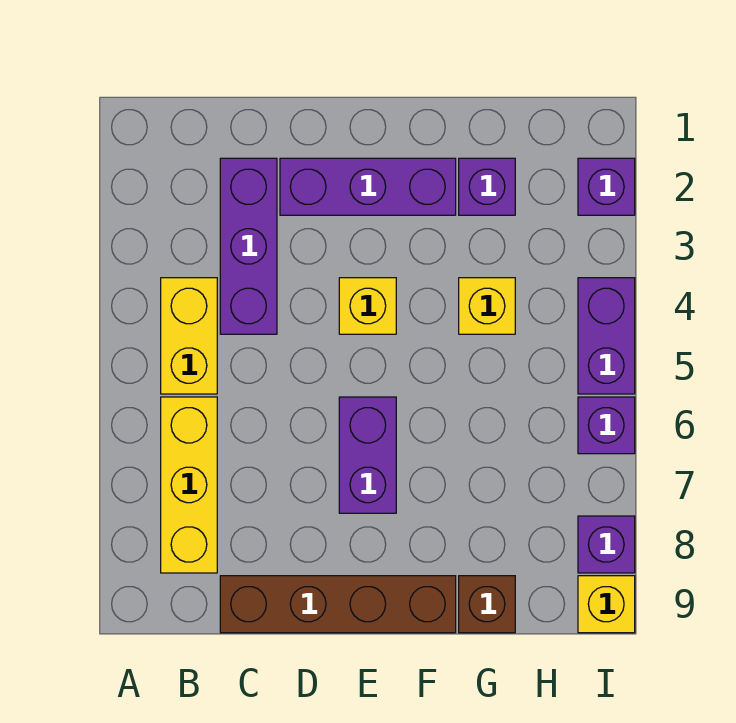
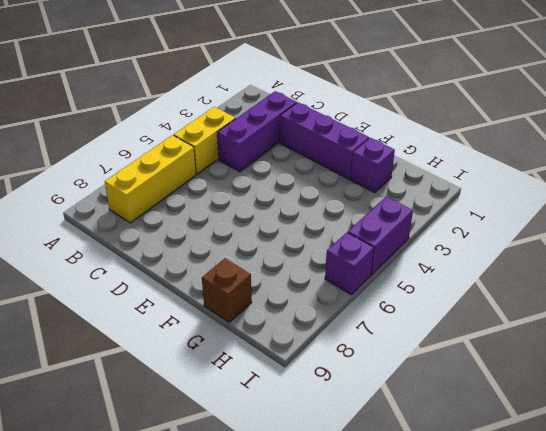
none -> brown 1x4 brick [220,576,456,633]
none -> yellow 1x1 brick [339,278,396,334]
none -> purple 1x2 brick [339,397,396,513]

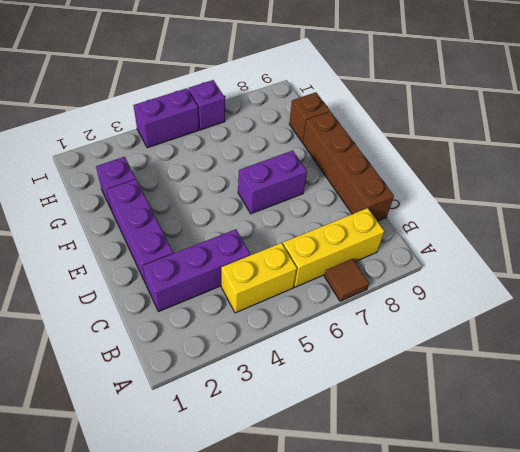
brown 1x1 tile [324,259,369,301] -> none
none -> yellow 1x1 brick [339,278,396,334]
none -> yellow 1x1 brick [459,278,515,334]
none -> purple 1x1 brick [578,158,635,215]

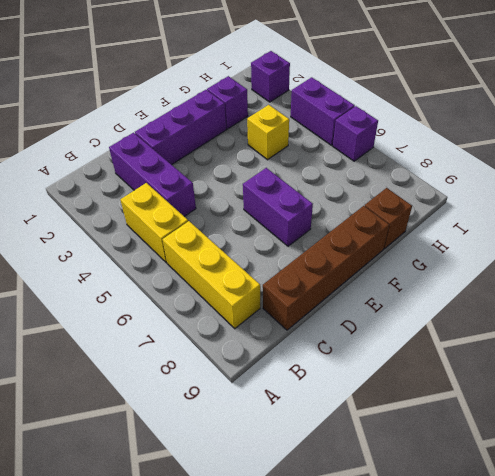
none -> yellow 1x1 brick [339,278,396,334]
none -> purple 1x1 brick [578,516,635,573]
none -> yellow 1x1 brick [578,576,635,633]

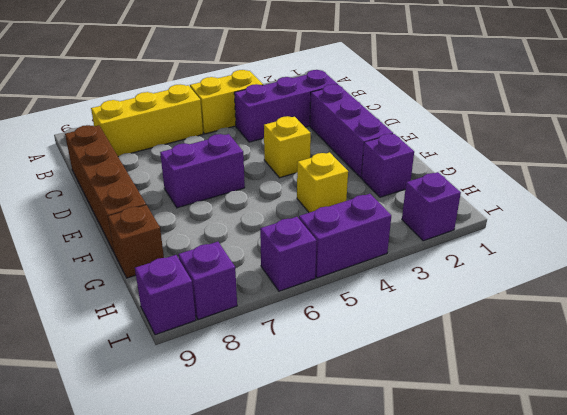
purple 1x1 brick [135,255,196,335] -> yellow 1x1 brick [578,576,635,633]

